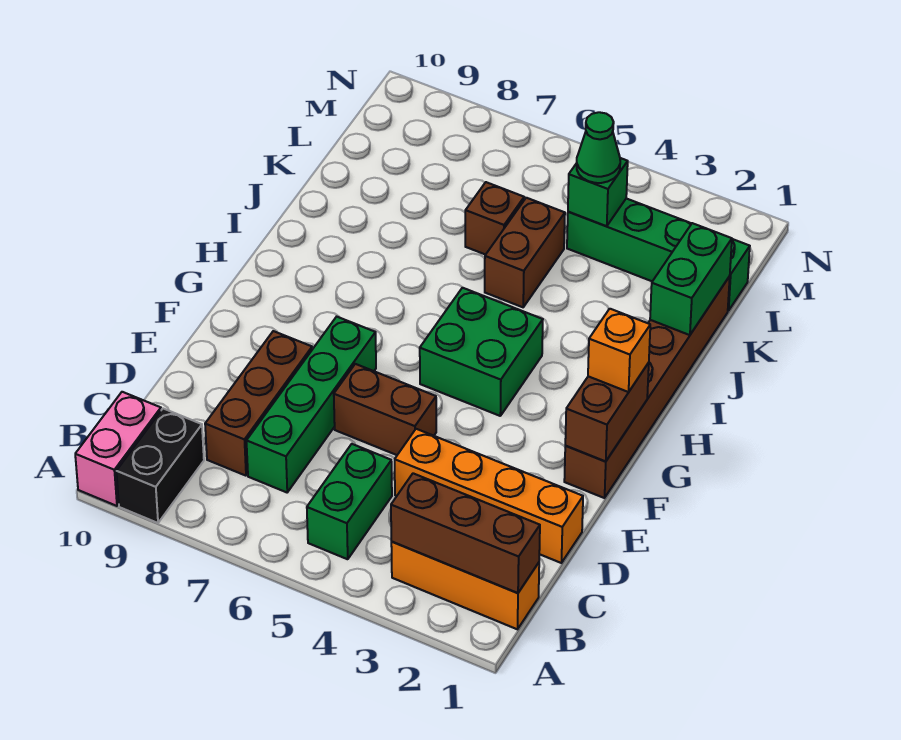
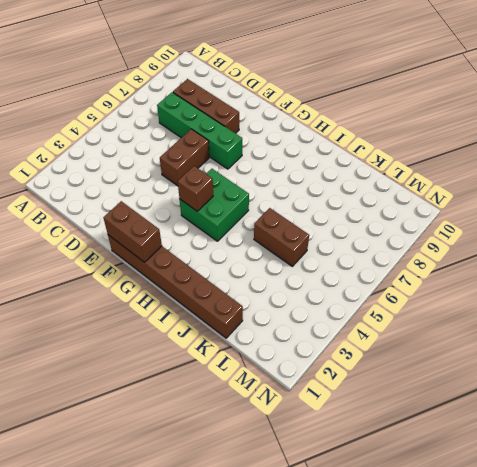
brown 1x1 brick [178,166,213,211] -> brown 1x1 brick moved to [465,182,524,255]
none -> black 1x2 brick [116,409,204,523]
none -> pink 1x2 brick [75,392,161,506]
none -> orange 1x3 brick [391,542,539,629]

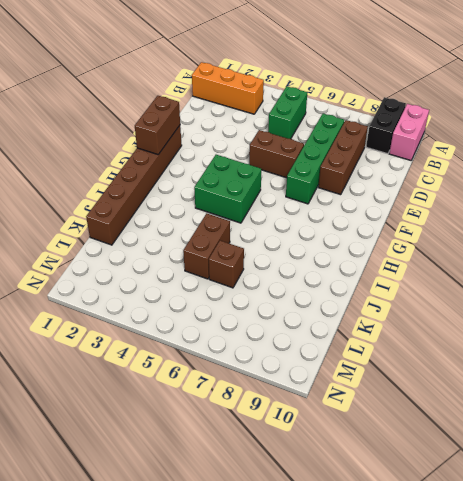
none -> orange 1x4 brick [395,429,583,563]
none -> green 1x4 brick [567,199,750,311]
none -> brown 1x3 brick [391,473,540,593]

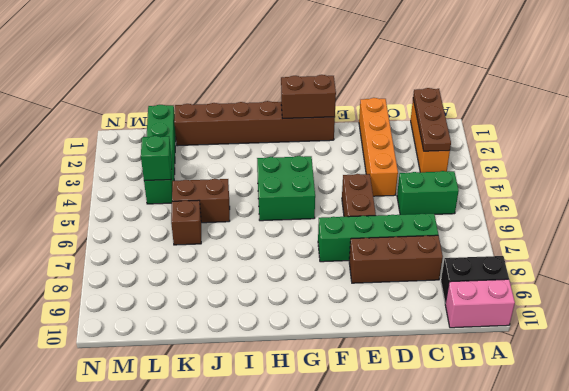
brown 1x3 plate [413,88,451,151] -> brown 1x3 brick [391,473,540,593]
none -> green 1x2 brick [650,223,732,335]
none -> orange 1x1 brick [588,309,650,392]
none -> green 1x1 cone [577,112,620,183]

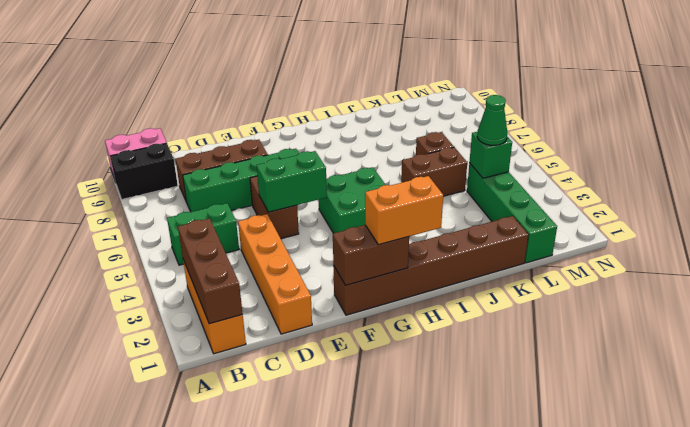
green 1x2 brick [257,151,327,212] -> green 1x2 brick moved to [650,223,732,335]
orange 1x2 brick [365,176,443,245] -> orange 1x1 brick [588,309,650,392]

